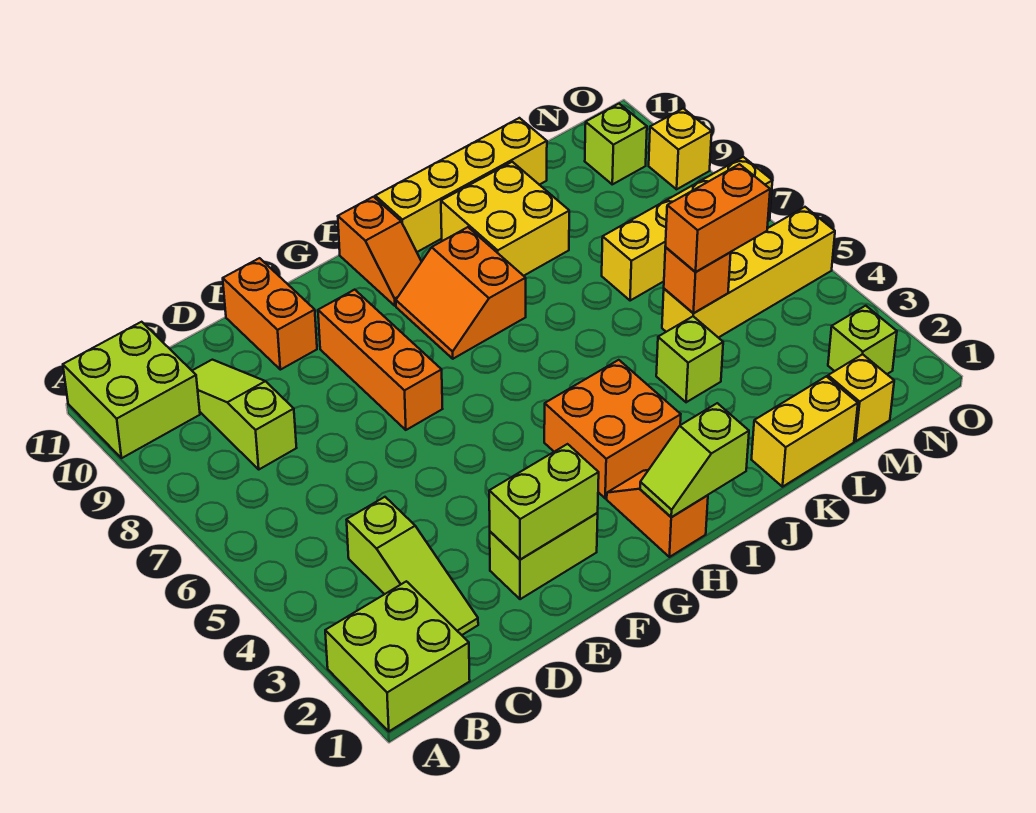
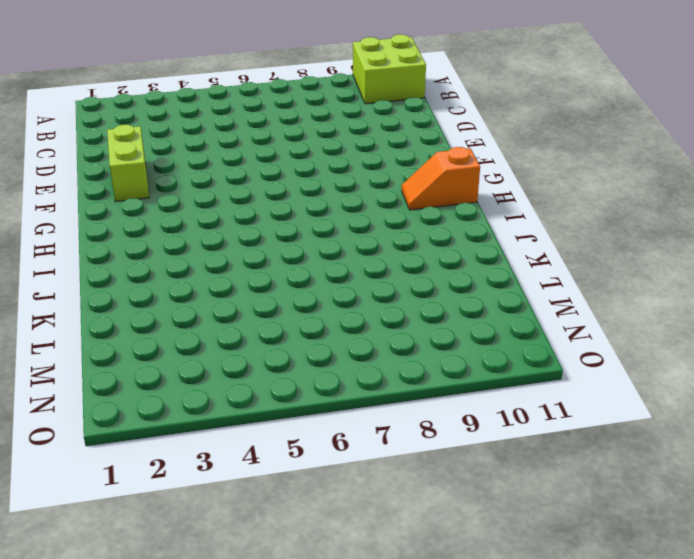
none -> lime 2x2 brick [325,581,470,731]
none -> lime 1x3 slope [347,497,478,635]
none -> lime 1x3 slope [192,360,296,469]

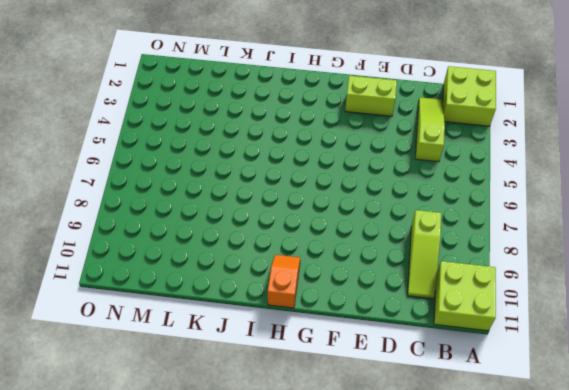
none -> orange 1x2 brick [223,258,317,370]
none -> orange 1x3 brick [318,290,442,430]
none -> orange 1x2 slope [607,470,708,557]

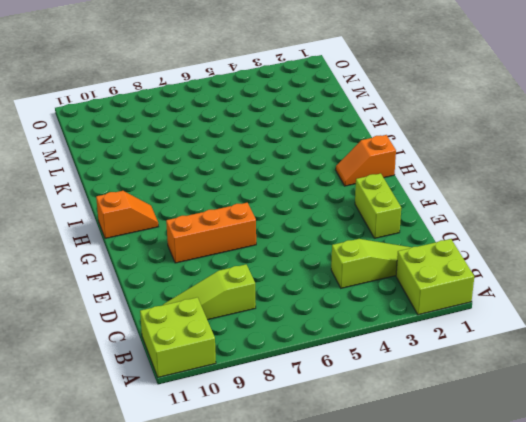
none -> orange 1x2 brick [223,258,317,370]
none -> orange 2x2 brick [544,360,681,498]
none -> orange 2x2 slope [396,227,526,359]

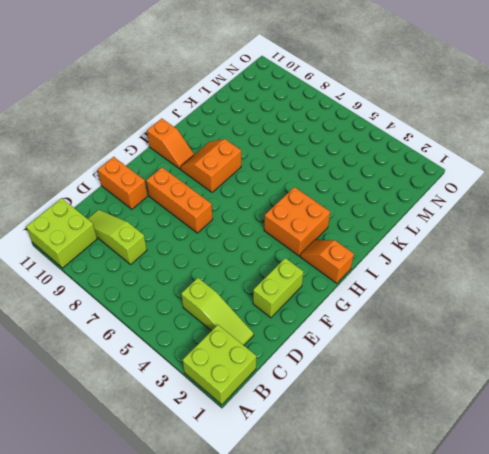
orange 2x2 slope [180,139,241,192] -> orange 2x2 slope turned to [396,227,526,359]
none -> yellow 1x4 brick [375,118,547,252]
none -> yellow 2x2 brick [441,162,569,276]
none -> yellow 1x2 brick [751,376,858,487]

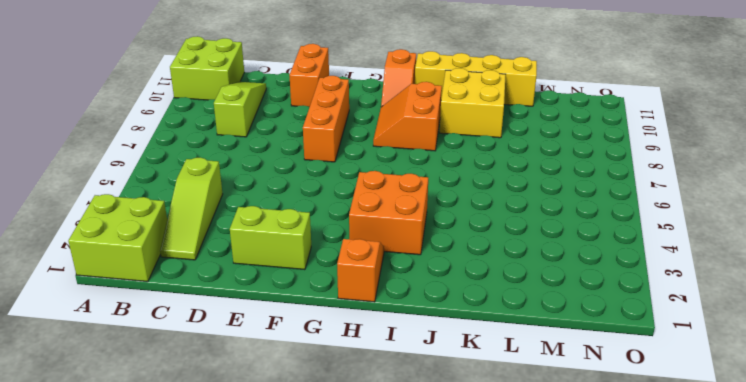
none -> yellow 1x2 brick [751,376,858,487]
none -> lime 1x1 brick [656,316,723,402]
none -> yellow 1x4 brick [662,207,835,338]

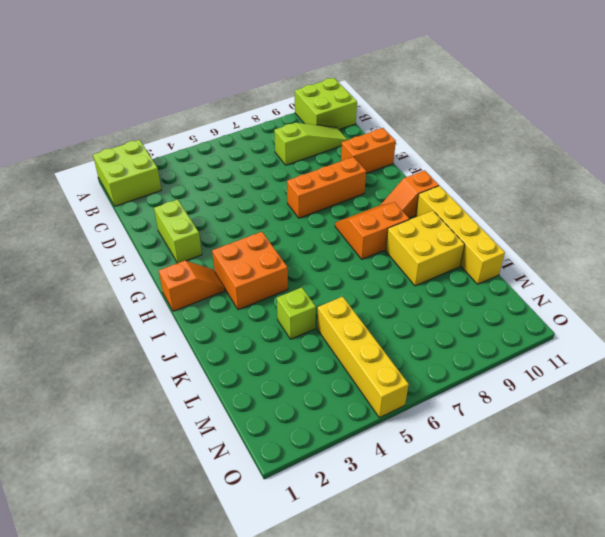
none -> lime 1x3 slope [347,497,478,635]
none -> yellow 1x2 brick [751,376,858,487]
none -> yellow 1x4 brick [602,157,772,301]

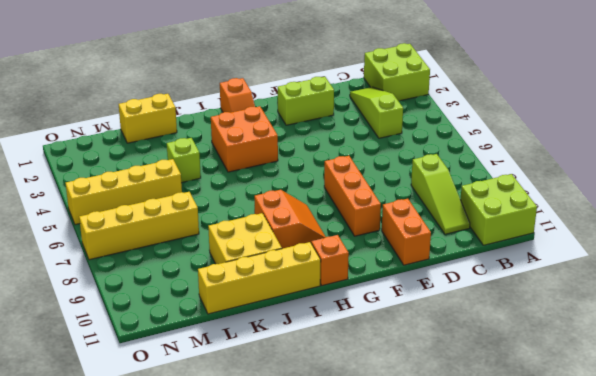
none -> yellow 1x1 brick [828,354,894,441]
none -> lime 1x1 brick [828,306,897,374]
none -> lime 1x1 brick [585,104,647,184]

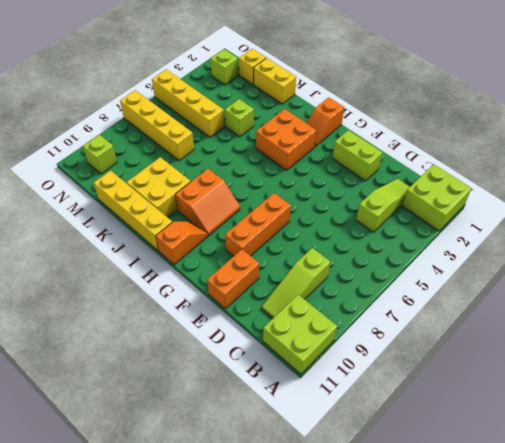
none -> yellow 1x1 brick [649,108,712,189]
none -> lime 1x2 brick [489,444,599,559]
none -> lime 1x2 slope [640,403,749,517]

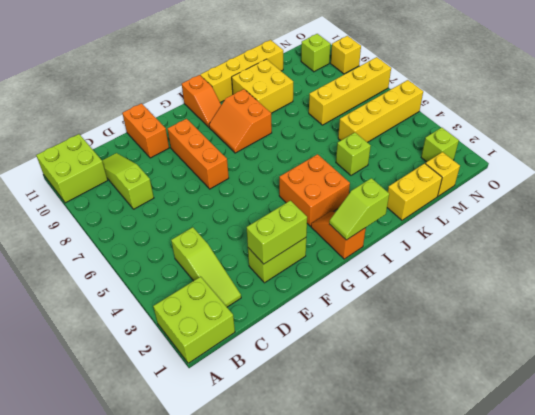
none -> orange 1x1 brick [664,248,731,313]
none -> orange 1x2 brick [665,164,770,272]

